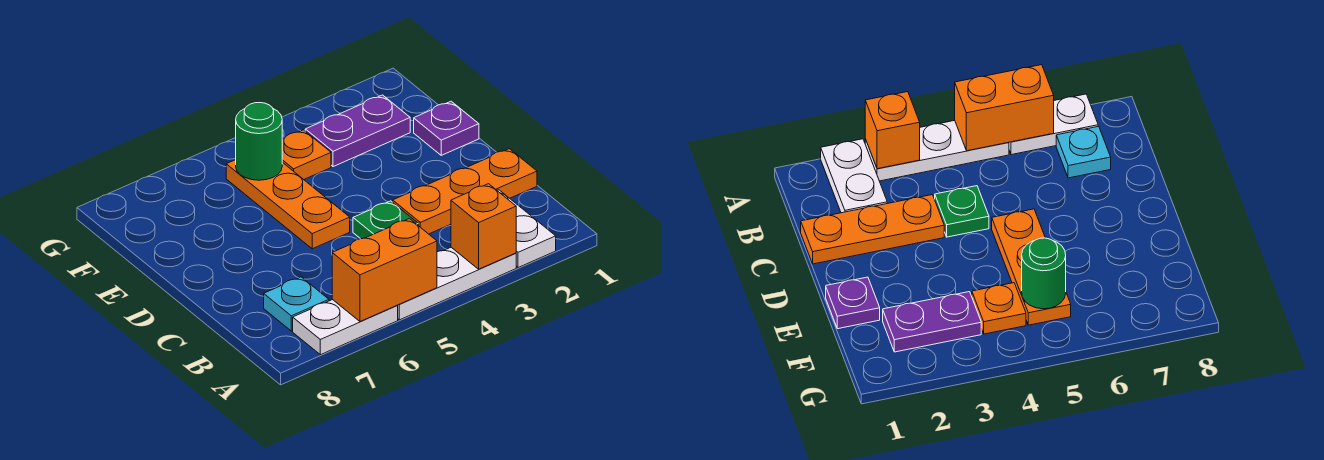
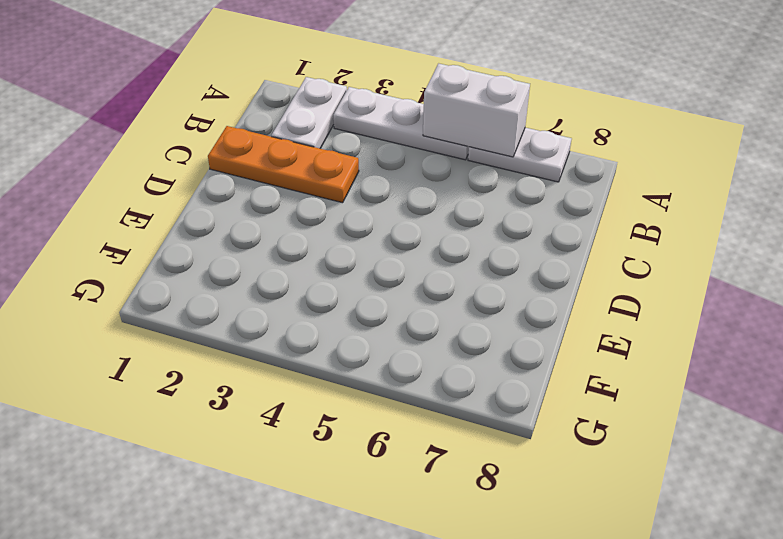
white 1x2 brick [423,63,530,157] -> orange 1x2 brick [332,219,437,321]
none -> cyan 1x1 plate [264,277,329,331]
none -> green 1x1 plate [353,201,418,239]
none -> orange 1x3 plate [226,160,350,249]

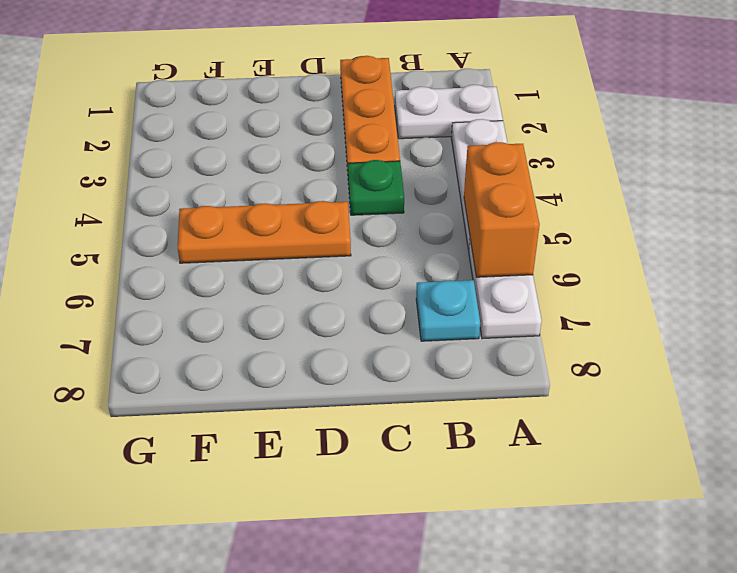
none -> purple 1x1 plate [414,101,479,155]
none -> purple 1x2 plate [305,95,410,167]
none -> orange 1x1 plate [282,130,331,179]

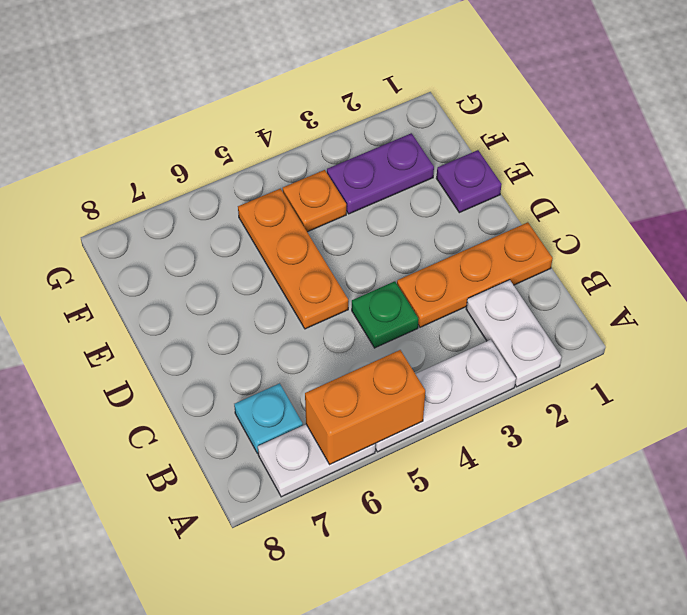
none -> orange 1x1 brick [451,184,516,269]
none -> green 1x1 round brick [236,103,282,180]

